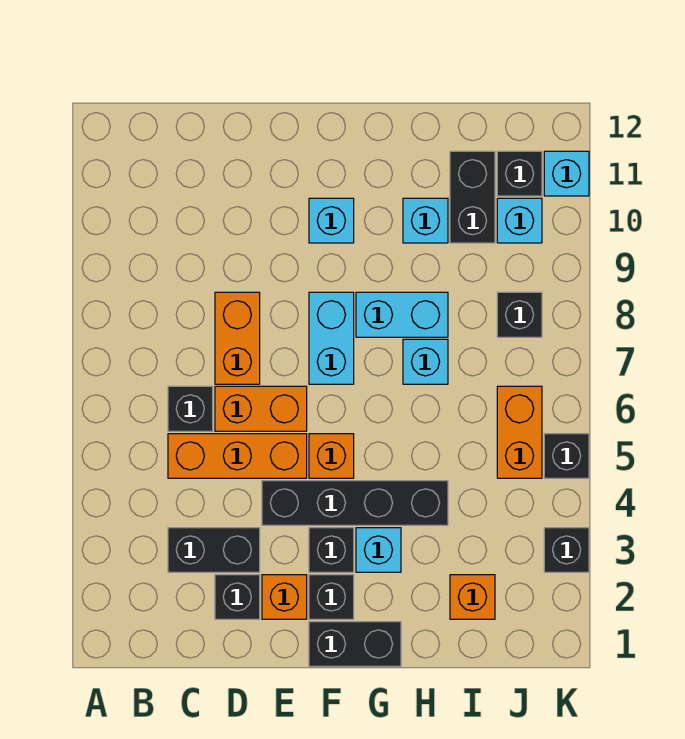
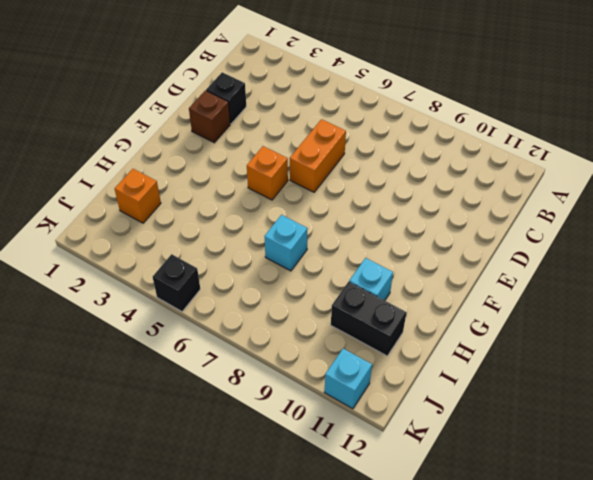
brown 1x1 brick [189,91,230,143] -> orange 1x1 brick [262,575,307,619]
none -> black 1x2 brick [168,528,260,572]
none -> orange 1x3 brick [168,434,307,478]
none -> black 1x1 brick [168,386,213,431]

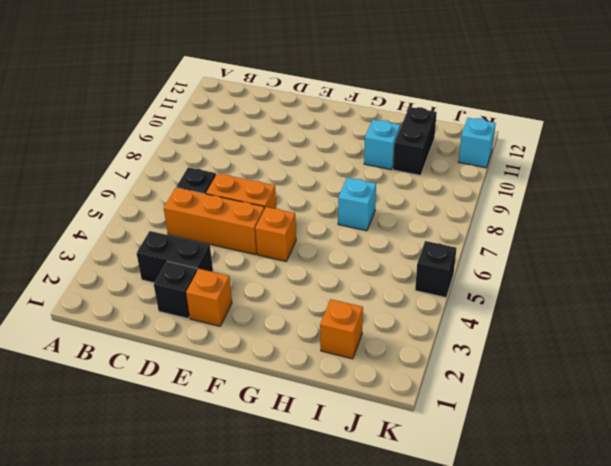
none -> orange 1x2 brick [215,292,260,384]
none -> black 1x4 brick [262,481,448,525]
none -> black 1x2 brick [309,622,401,666]

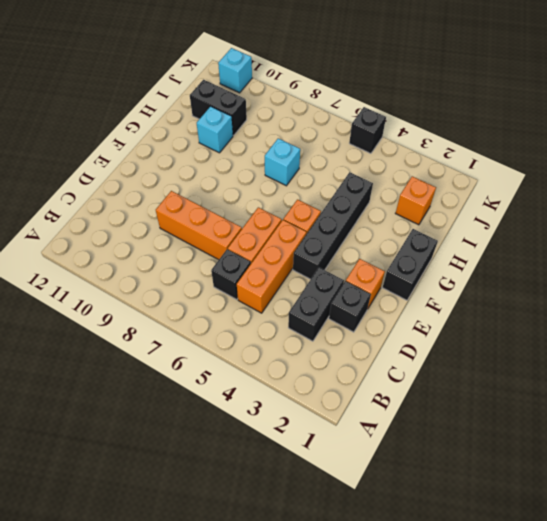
orange 1x3 brick [156,191,242,260] -> orange 1x2 brick [215,292,260,384]
none -> black 1x1 brick [309,575,354,619]
none -> black 1x1 brick [309,528,354,572]
none -> cyan 1x2 brick [309,292,354,384]

